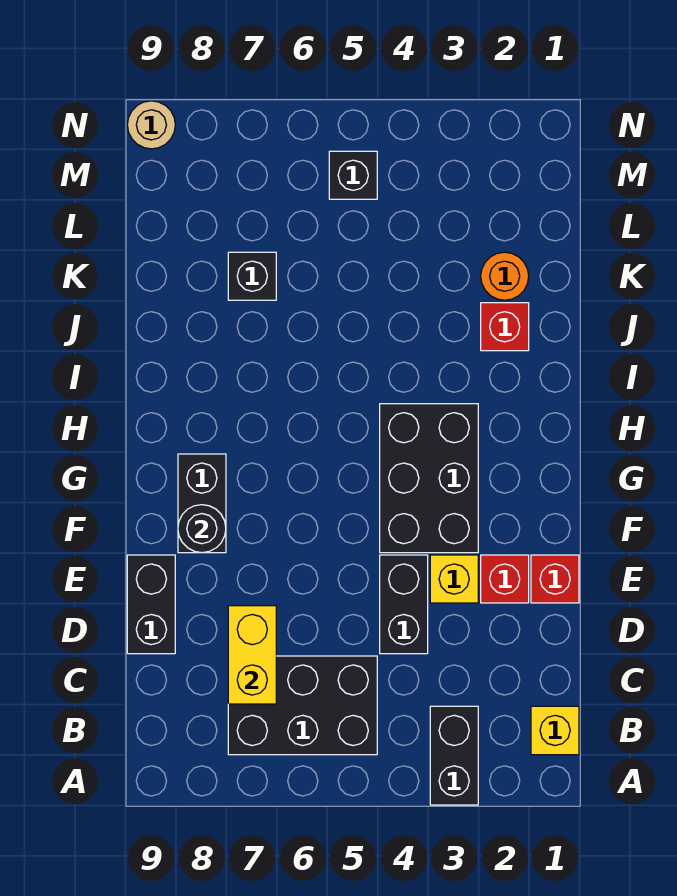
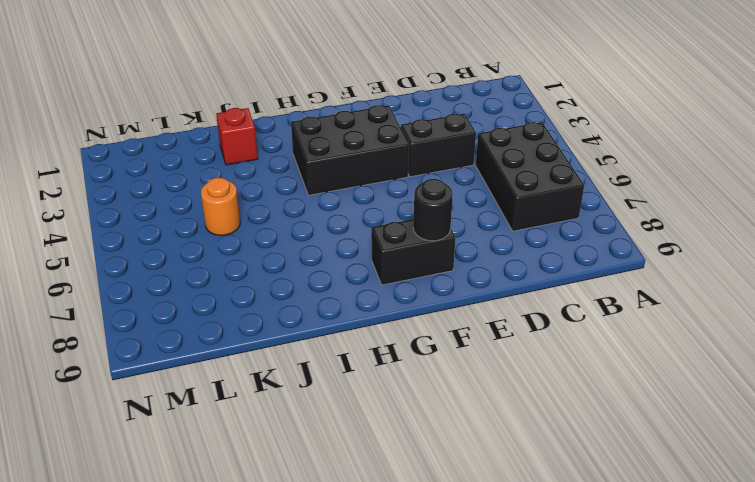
orange 1x1 round brick [201,178,240,236] -> orange 1x1 round brick moved to [481,252,529,300]
none -> black 1x2 brick [430,706,478,805]
none -> yellow 1x1 brick [531,706,579,755]
none -> black 1x2 brick [127,555,175,654]

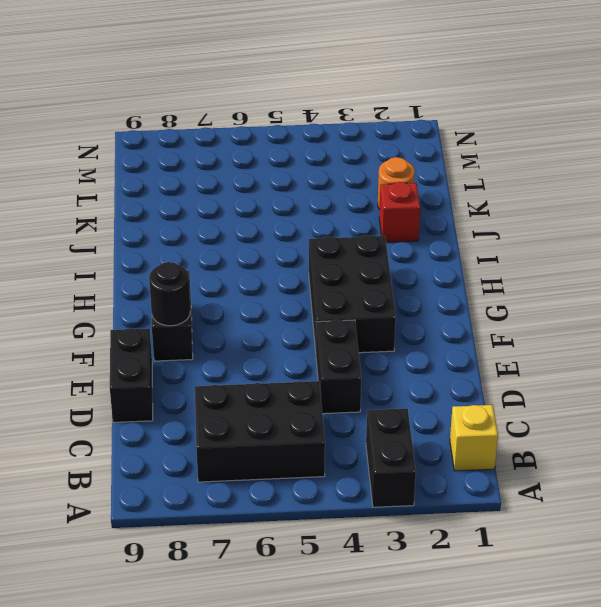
none -> red 1x1 brick [531,555,579,603]
none -> red 1x1 brick [481,555,529,603]
none -> yellow 1x1 brick [430,555,478,603]

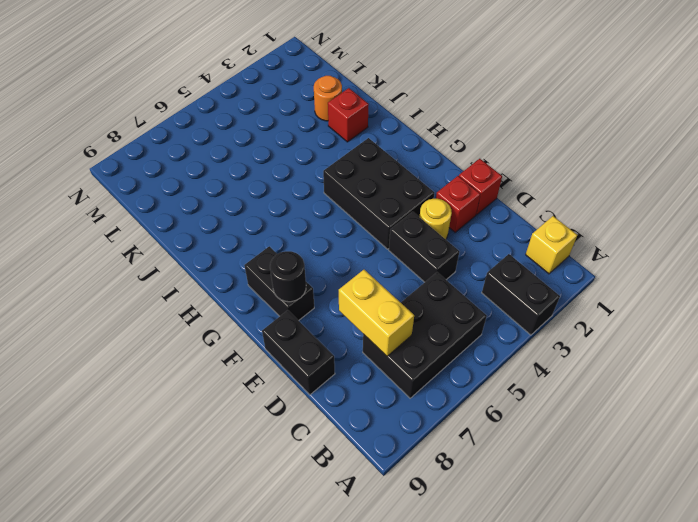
yellow 1x1 round brick [420,199,452,239] -> yellow 1x1 brick [430,555,478,603]
none -> black 1x1 brick [228,252,276,300]
none -> black 1x1 brick [329,151,377,199]
none -> tan 1x1 round brick [127,101,175,149]

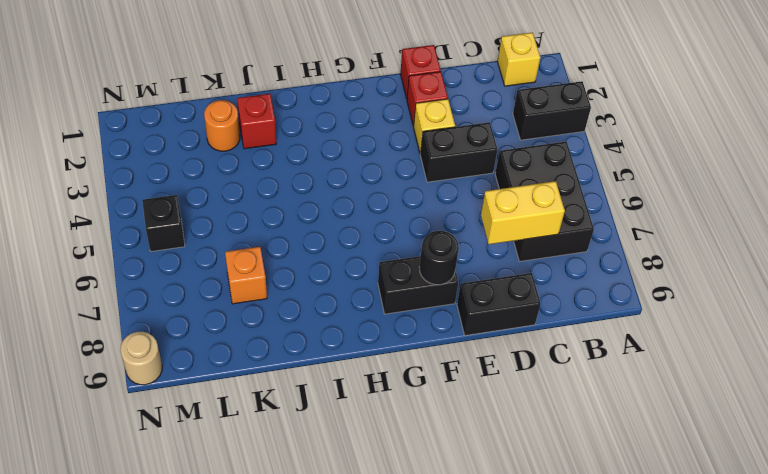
orange 1x1 brick [225,247,267,304] -> black 1x1 brick [228,252,276,300]
none -> black 2x3 brick [380,404,478,553]

